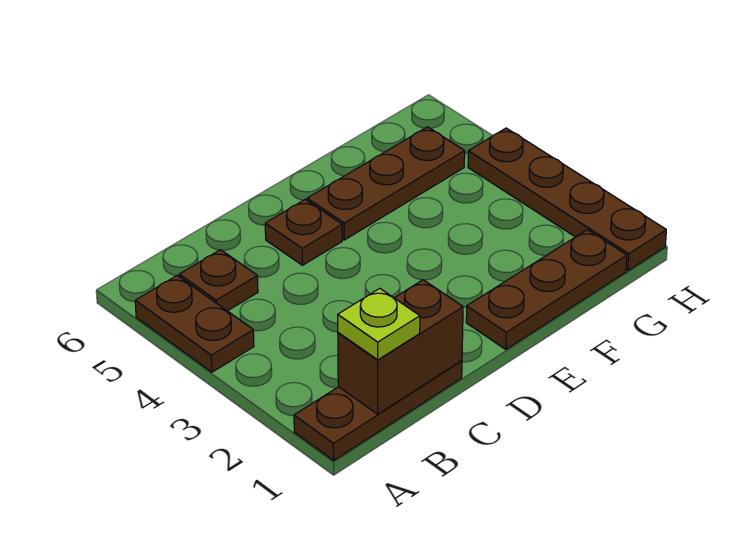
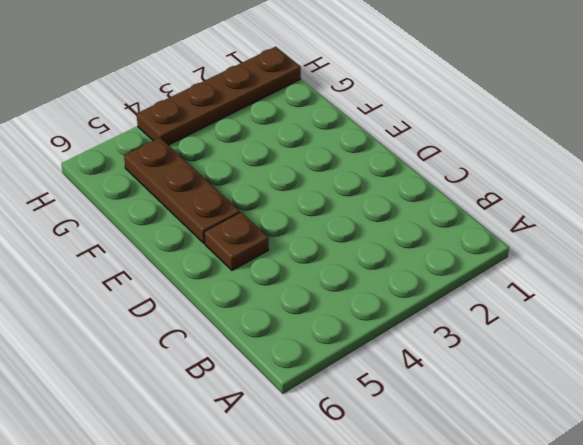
none -> brown 1x3 plate [294,361,462,460]
none -> brown 1x2 plate [135,276,254,372]

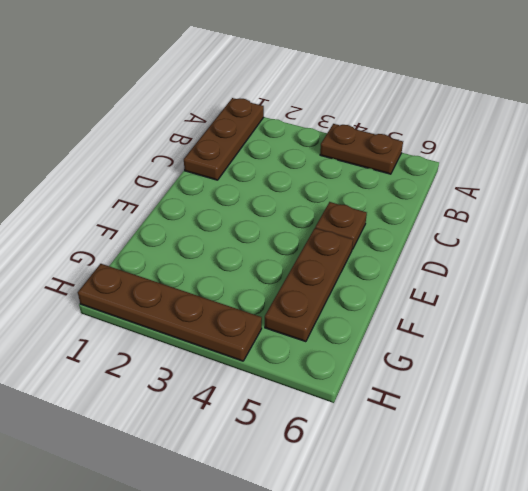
none -> brown 1x1 plate [179,250,258,311]
none -> brown 1x3 plate [466,230,627,349]

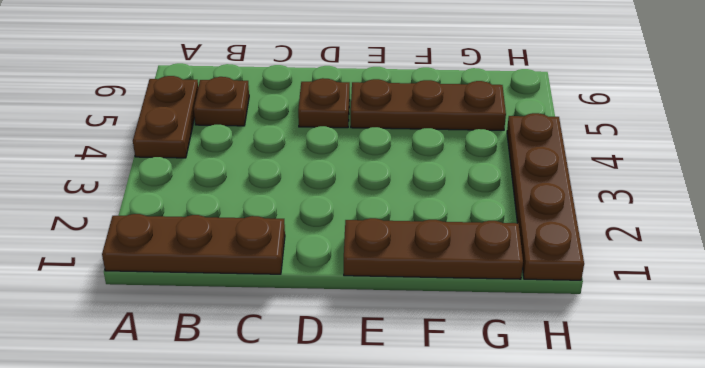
none -> brown 1x2 brick [338,280,463,414]
none -> lime 1x1 plate [338,288,420,360]

